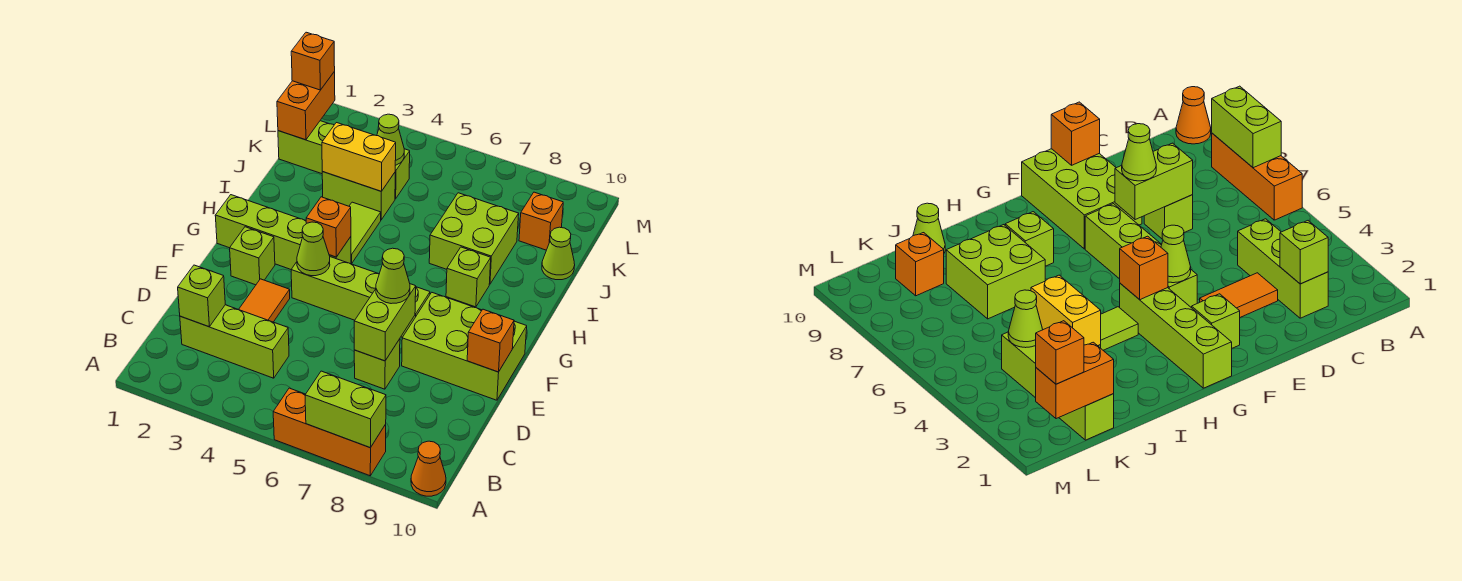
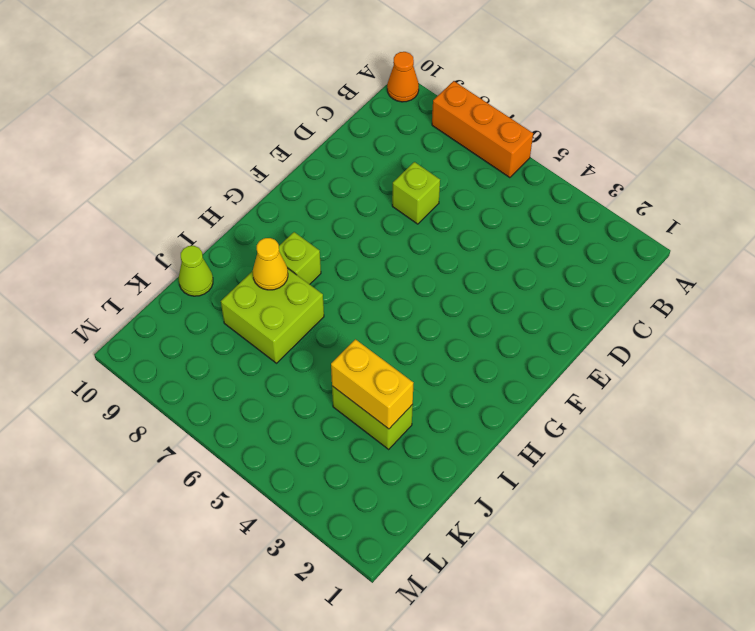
yellow 1x1 cone [253,238,288,290] -> none
none -> lime 1x3 brick [180,305,289,378]
none -> orange 1x2 tile [239,279,290,322]
none -> lime 2x3 brick [402,293,527,400]

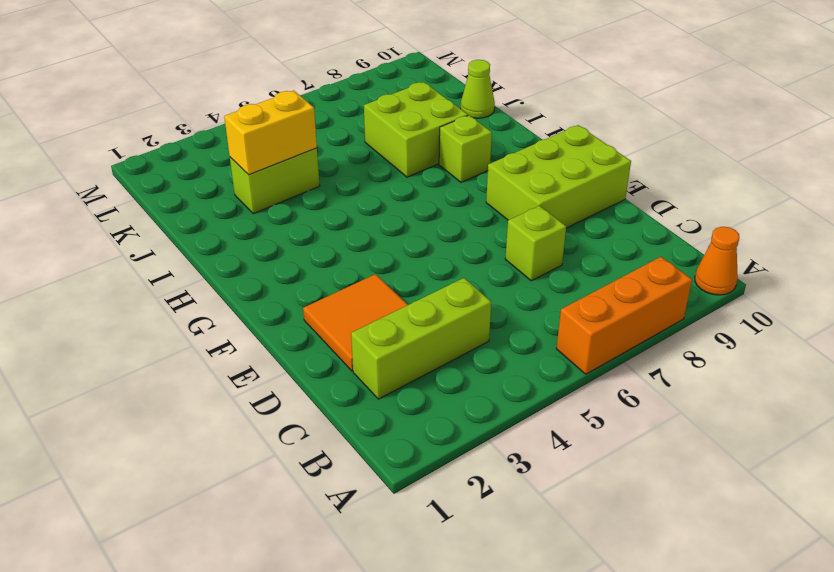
orange 2x2 tile [303,274,408,371] -> orange 1x2 tile [239,279,290,322]
none -> lime 1x1 brick [230,227,275,285]
none -> lime 1x4 brick [291,257,430,337]
none -> lime 1x4 brick [215,195,351,269]

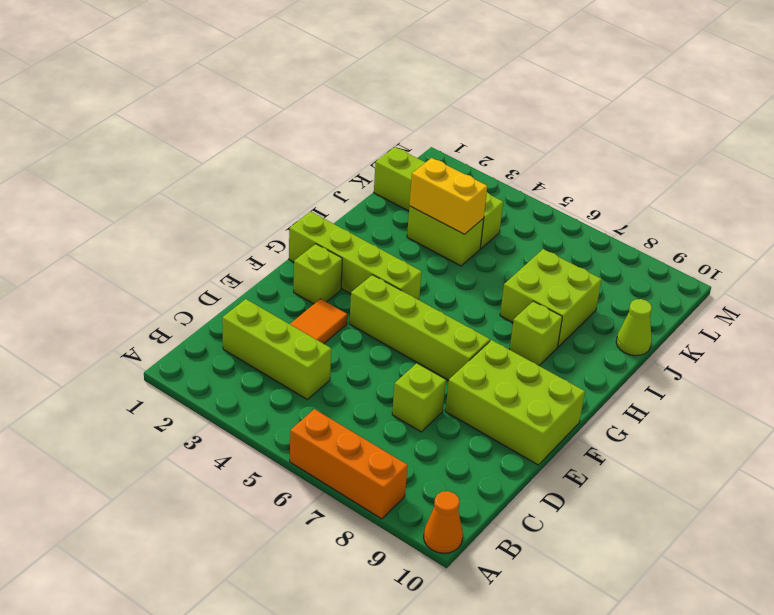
none -> lime 1x2 tile [349,202,381,263]
none -> orange 1x1 brick [519,192,563,250]
none -> lime 1x2 brick [305,371,386,448]

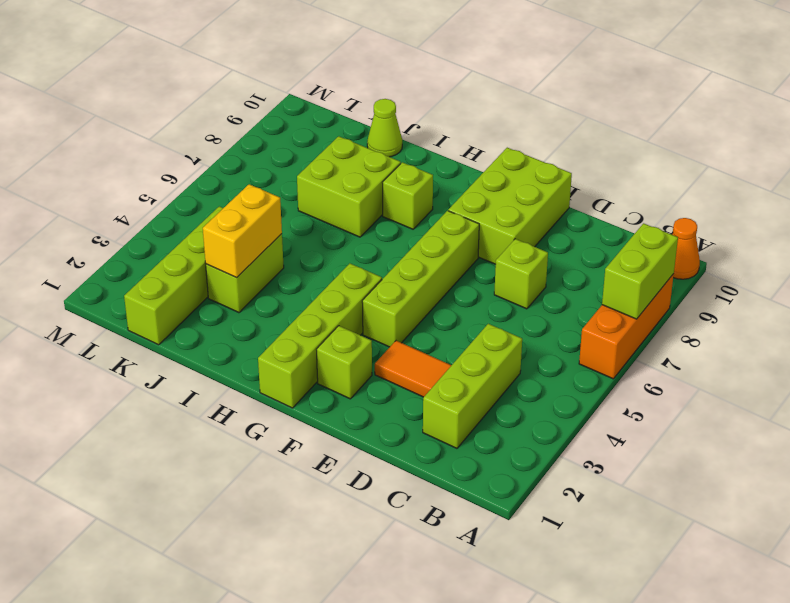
none -> lime 1x2 tile [349,202,381,263]
none -> orange 1x1 brick [519,192,563,250]
none -> lime 1x1 brick [178,265,225,327]

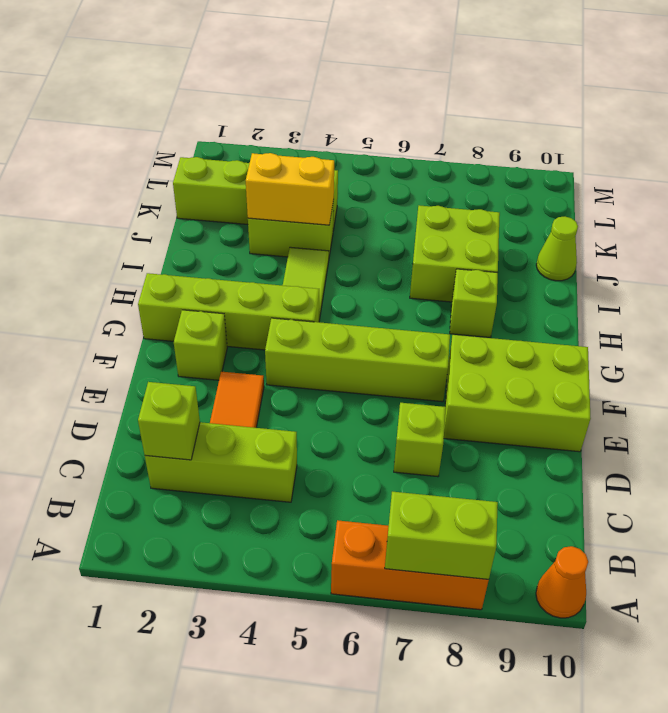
none -> orange 1x1 brick [519,192,563,250]
none -> lime 1x2 brick [354,284,416,361]
none -> orange 1x1 brick [467,309,514,372]

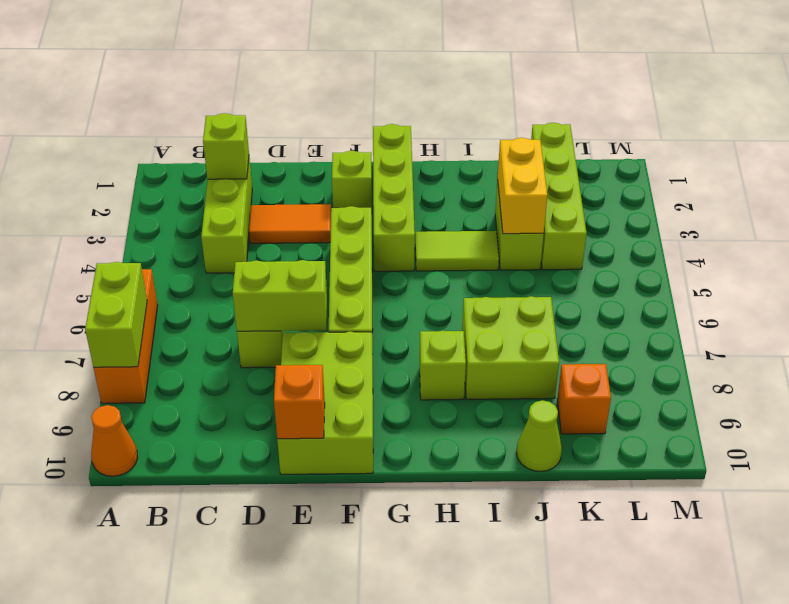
none -> lime 1x1 cone [297,222,330,276]
none -> orange 1x1 brick [306,197,351,257]
none -> orange 1x2 brick [277,72,335,140]

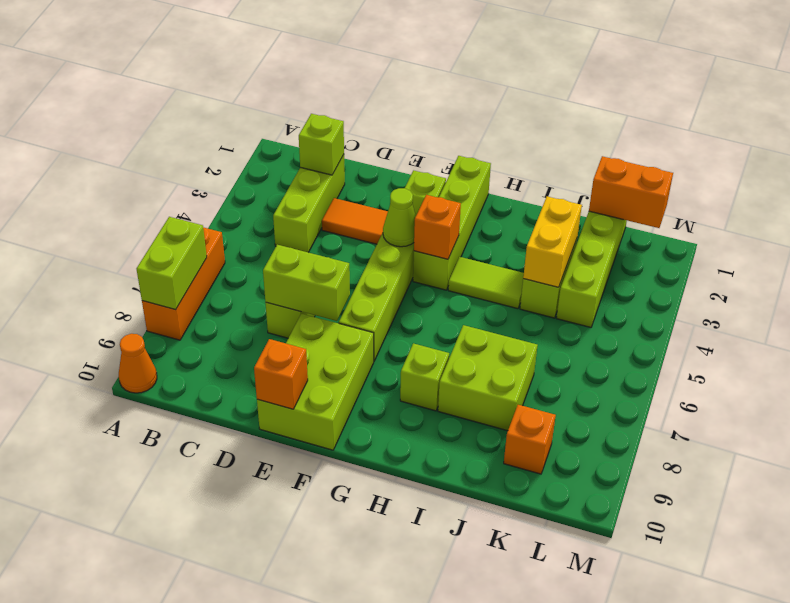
none -> lime 1x1 cone [542,227,575,280]
none -> lime 1x1 cone [377,114,404,165]
none -> lime 1x1 cone [376,248,410,304]

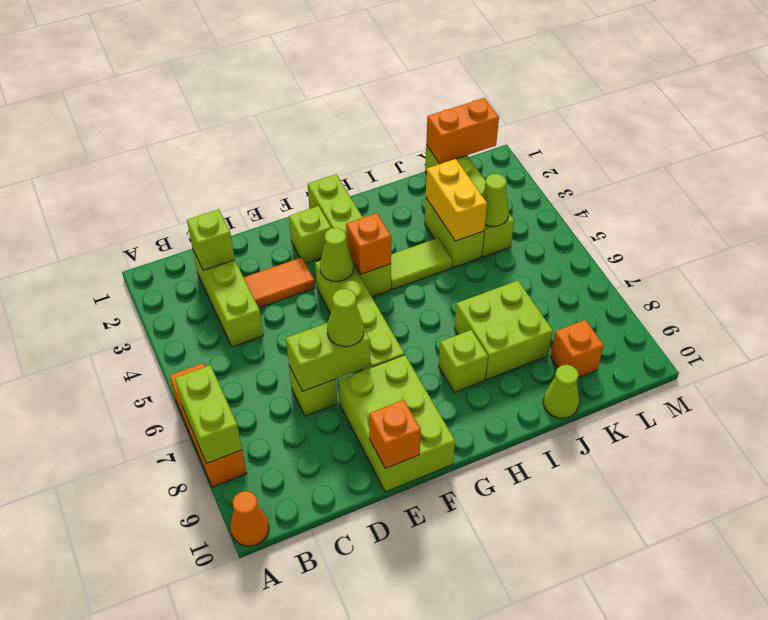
none -> orange 1x1 brick [291,32,335,90]

